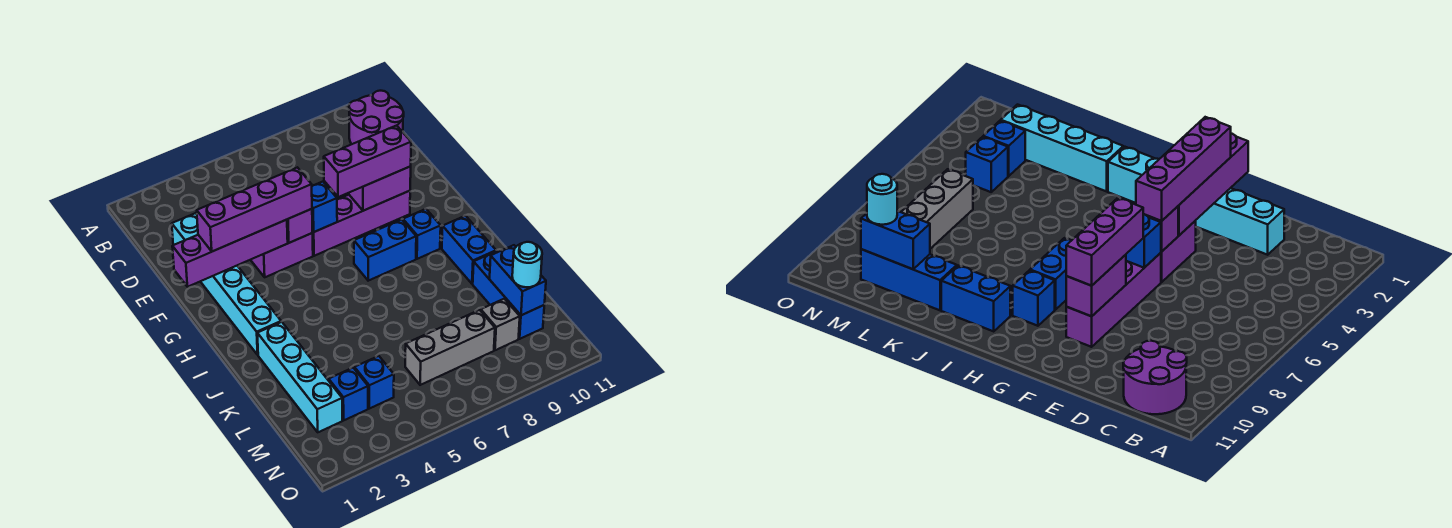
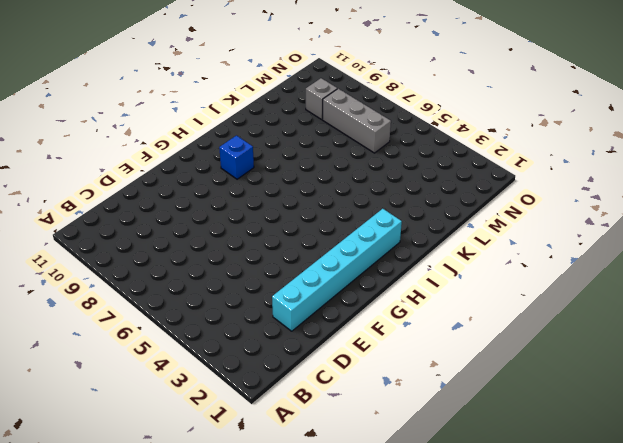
none -> purple 2x2 round brick [349,91,404,144]
none -> purple 1x2 brick [251,233,313,277]
none -> purple 1x4 brick [312,191,410,256]

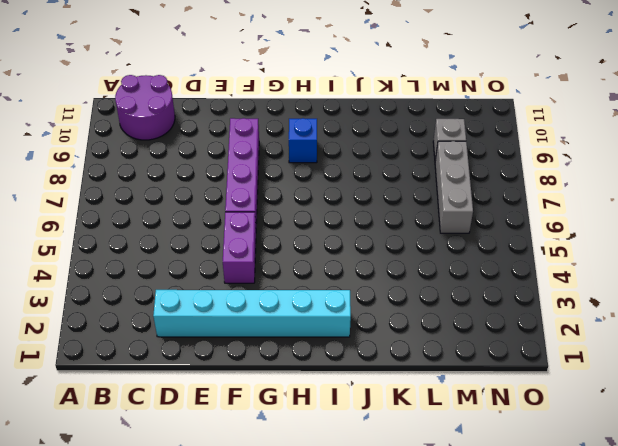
none -> blue 1x2 brick [354,219,416,281]
none -> blue 1x2 brick [442,216,496,284]
none -> cyan 1x4 brick [257,322,342,432]

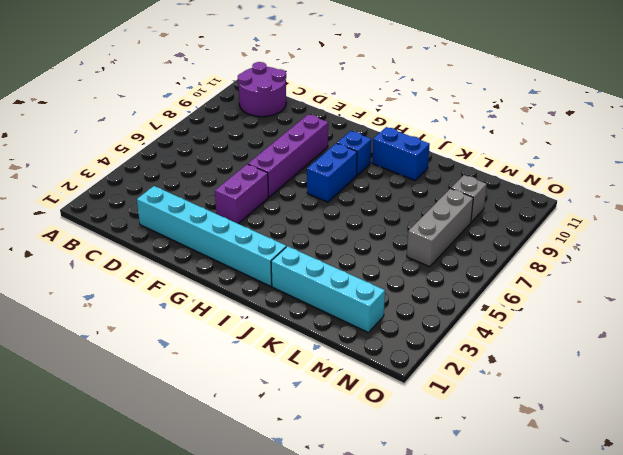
none -> blue 1x3 brick [473,251,544,339]
none -> blue 1x1 brick [329,368,368,420]
none -> blue 1x1 brick [354,356,394,409]

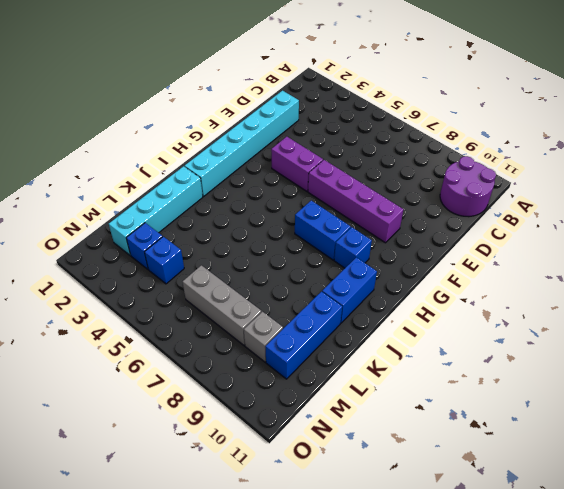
none -> purple 1x4 brick [172,220,288,287]
none -> purple 1x1 brick [287,209,312,243]
none -> blue 1x1 brick [312,182,337,232]

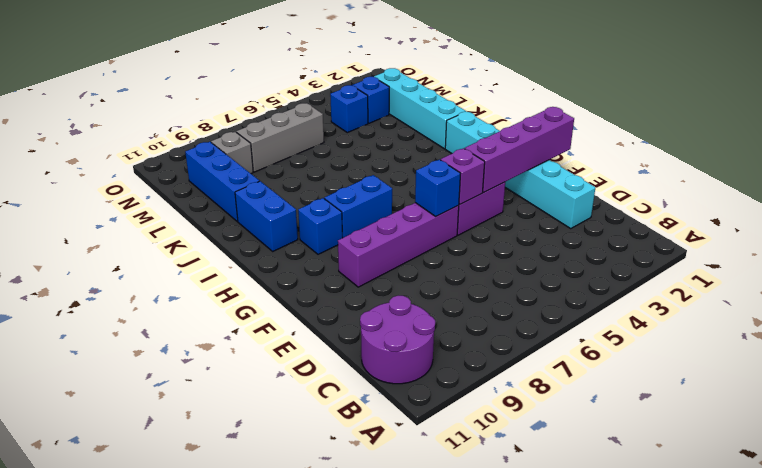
none -> purple 1x2 brick [349,166,411,211]
none -> blue 1x2 brick [490,245,546,315]
none -> purple 1x4 brick [197,167,312,251]

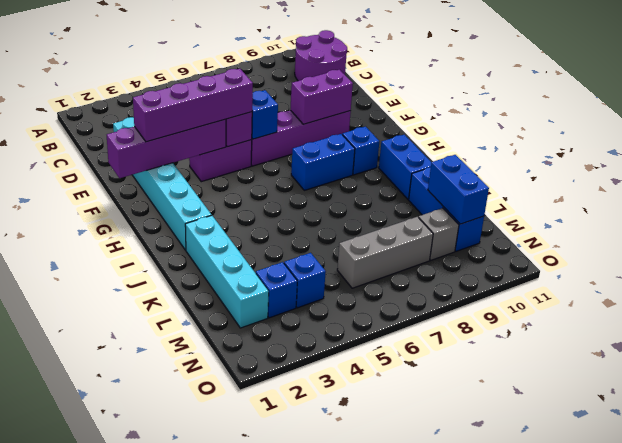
none -> purple 1x3 brick [324,126,411,197]
none -> cyan 1x1 round brick [512,242,542,287]

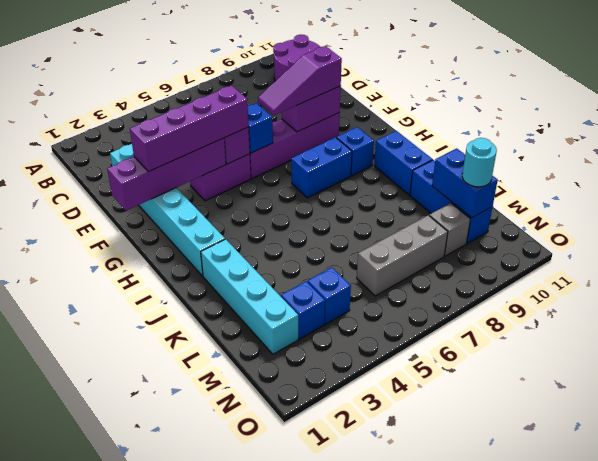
purple 1x3 slope [258,46,342,115] -> purple 1x3 brick [324,126,411,197]

